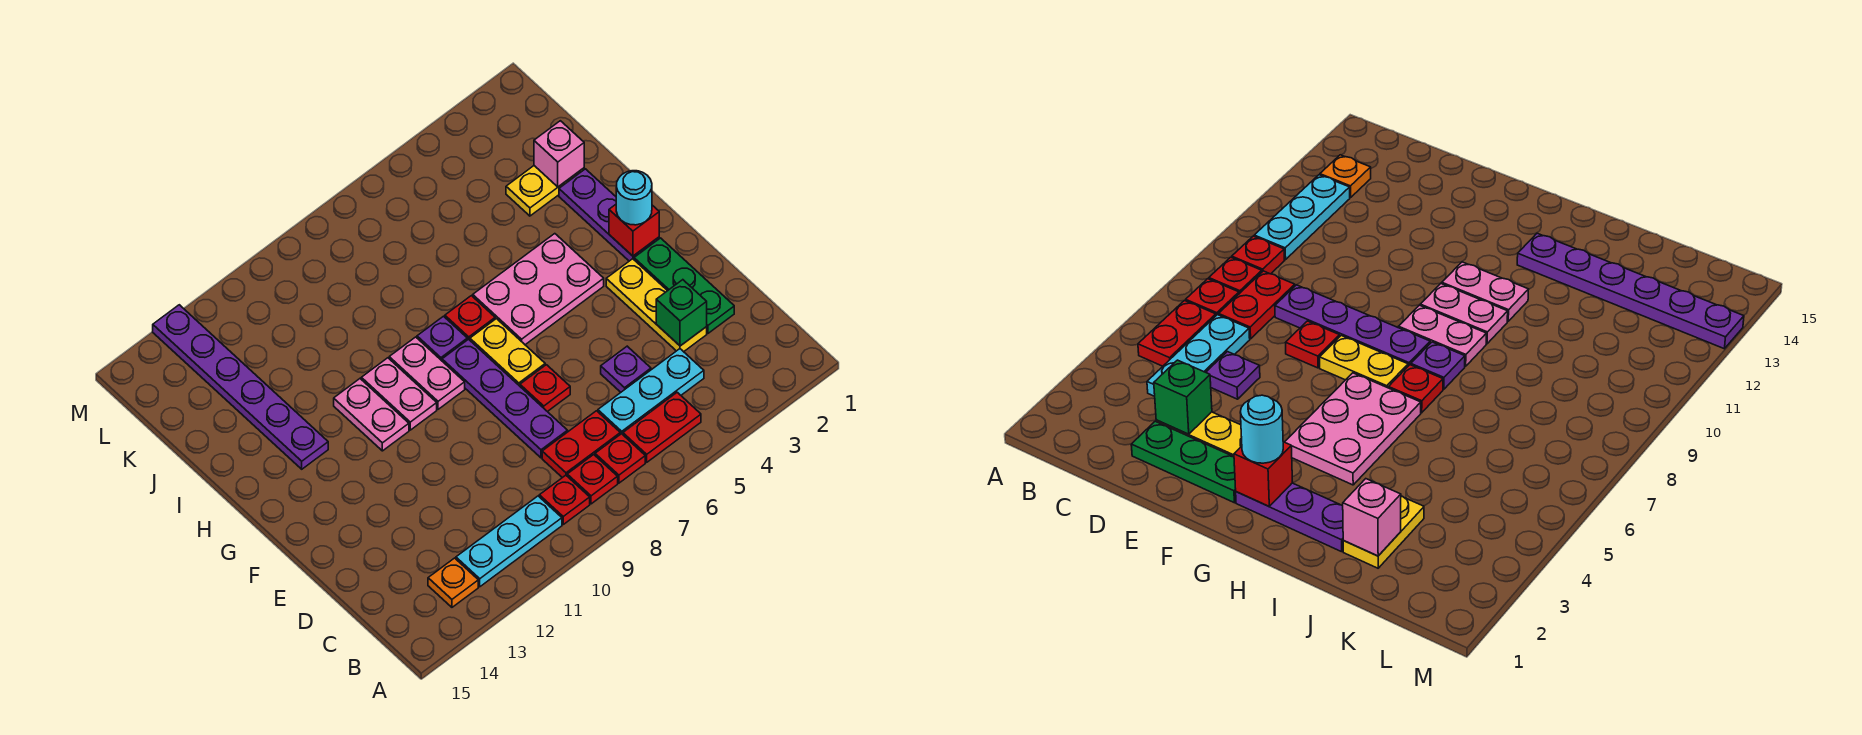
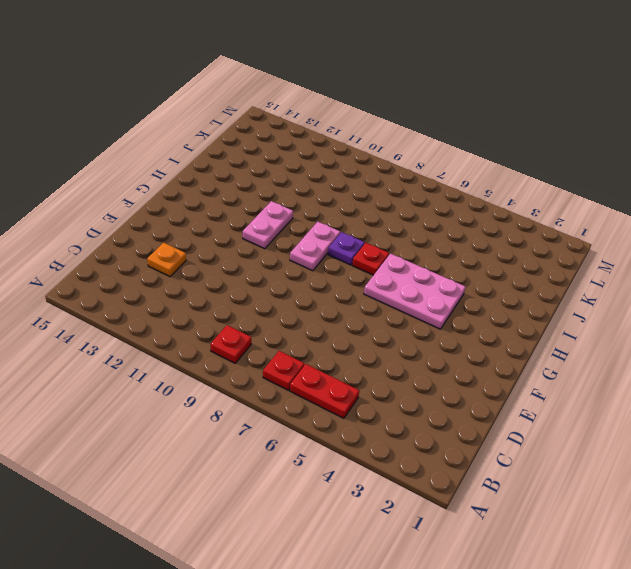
orange 1x1 plate [147,243,186,277] -> orange 1x1 plate moved to [428,558,478,607]
none -> red 1x1 plate [567,455,618,504]
none -> cyan 1x3 plate [456,496,562,587]
none -> cyan 1x3 plate [598,349,704,434]

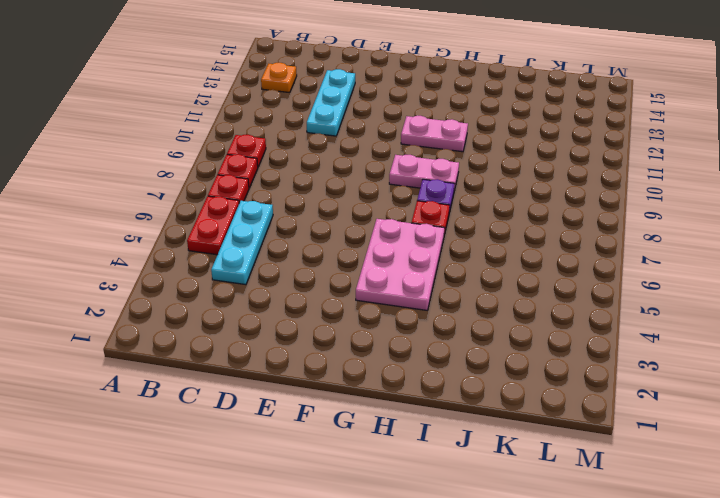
cyan 1x3 plate [307,69,355,136] -> cyan 1x3 plate moved to [456,496,562,587]
none -> red 1x2 plate [542,411,620,478]
none -> green 1x3 plate [634,238,734,333]
none -> yellow 1x3 plate [606,259,707,352]

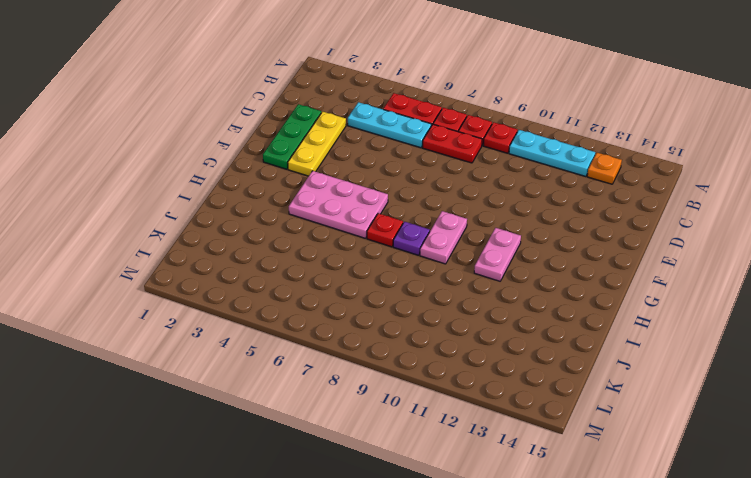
none -> purple 1x1 plate [601,346,651,392]
none -> purple 1x4 plate [442,339,568,458]
none -> red 1x1 plate [520,365,570,412]

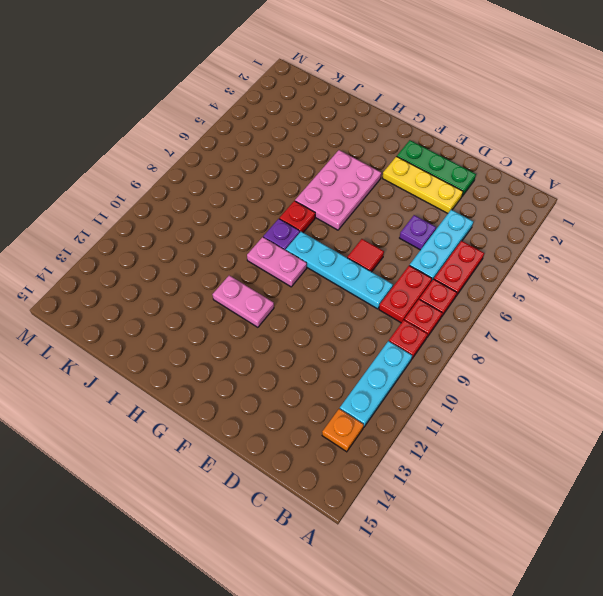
cyan 1x4 plate [286,232,393,309] -> purple 1x4 plate [442,339,568,458]
red 1x1 tile [347,239,384,272] -> red 1x1 plate [520,365,570,412]
none -> yellow 1x2 plate [470,319,545,386]
none -> purple 1x3 plate [559,169,659,261]
none -> pink 1x2 plate [361,358,437,430]

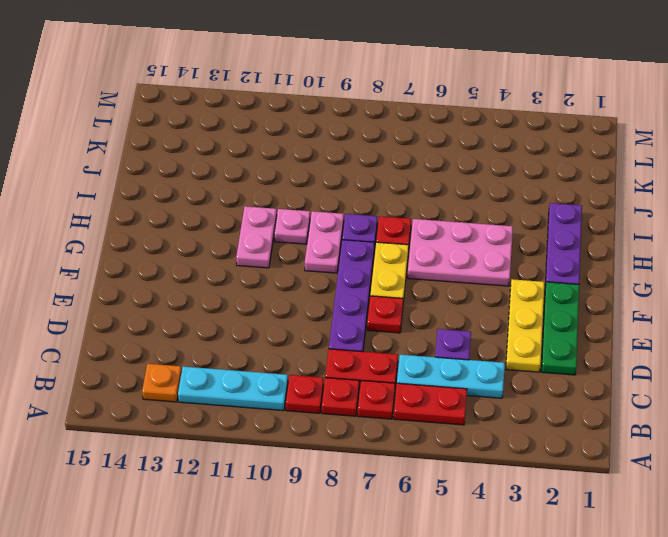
pink 1x1 plate [274,209,310,244] -> pink 1x2 plate [361,358,437,430]
none -> purple 1x6 plate [153,305,328,469]
none -> yellow 1x2 plate [506,166,584,216]
none -> green 1x1 brick [656,280,707,346]

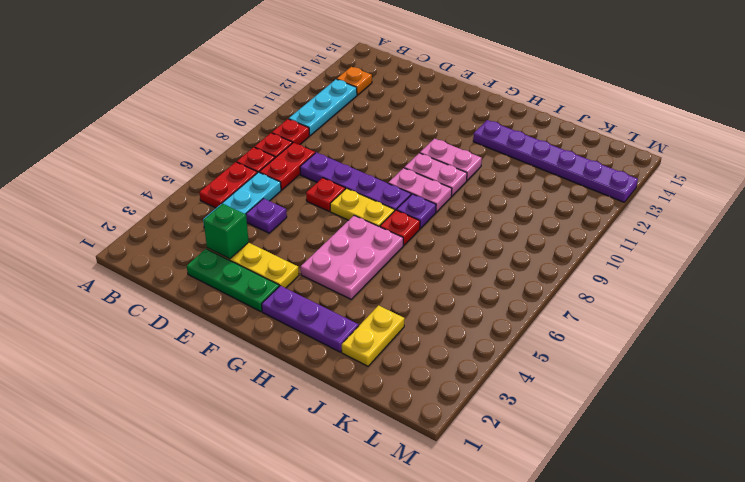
none -> red 1x1 brick [609,205,659,256]
none -> pink 1x1 brick [534,121,584,187]
none -> cyan 1x1 round brick [616,171,652,225]

